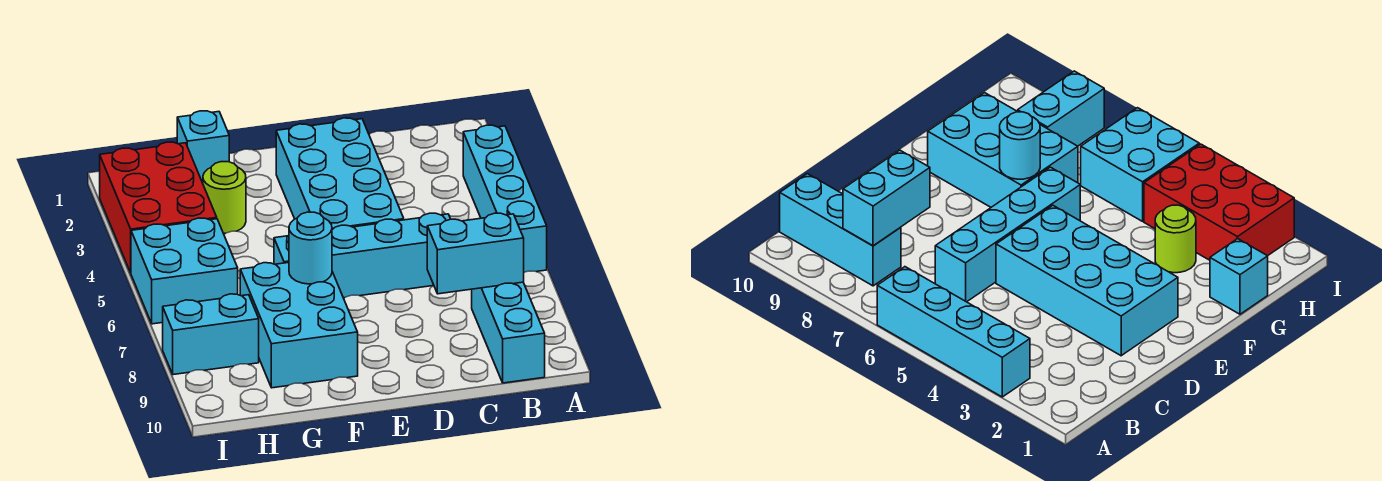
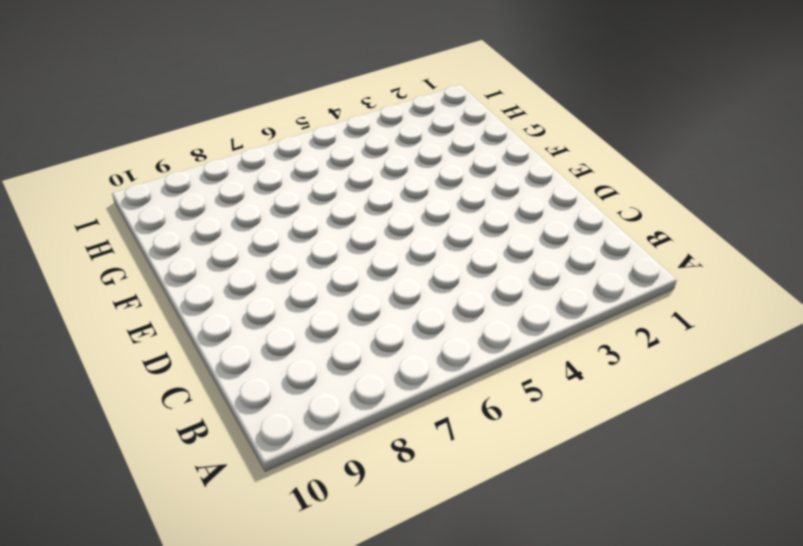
none -> cyan 1x4 brick [463,125,547,272]
none -> cyan 1x3 brick [472,282,545,383]
none -> cyan 1x4 brick [274,213,450,298]

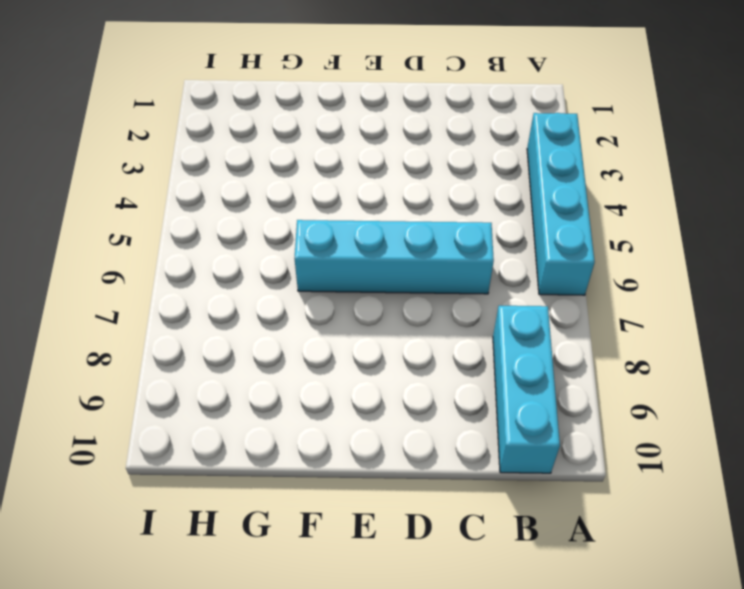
none -> cyan 2x4 brick [276,118,404,229]
none -> cyan 2x3 brick [240,262,358,388]
none -> cyan 1x1 brick [177,111,229,183]

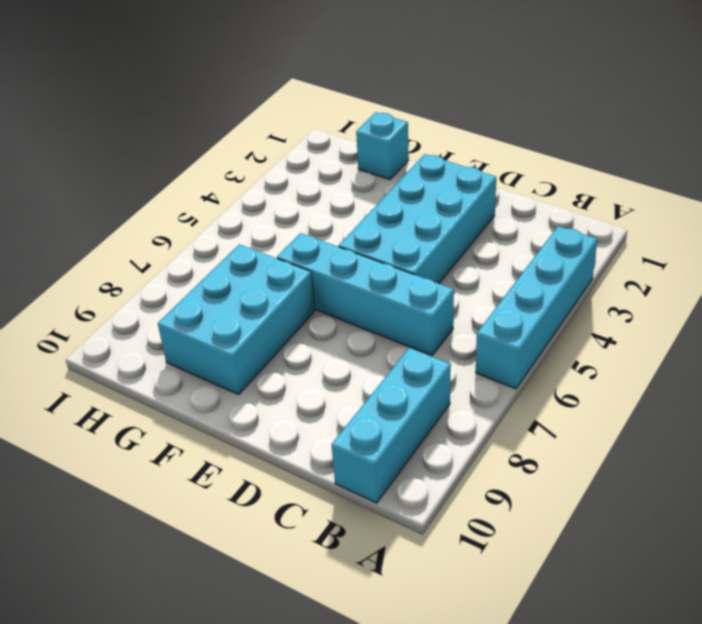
none -> lime 1x1 round brick [203,162,246,233]
none -> red 2x3 brick [100,142,217,273]
none -> cyan 2x2 brick [131,218,238,324]

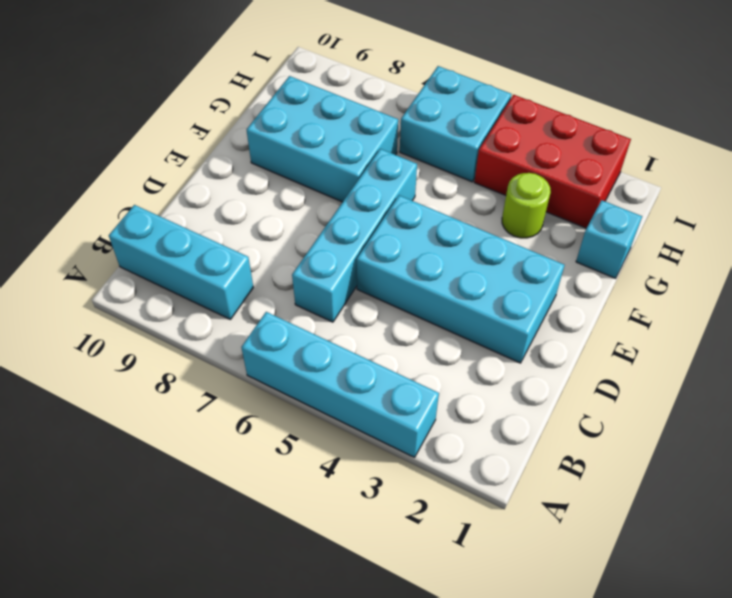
none -> cyan 1x2 brick [163,294,259,375]
none -> cyan 1x2 brick [427,213,524,294]
none -> cyan 1x1 round brick [289,212,332,284]

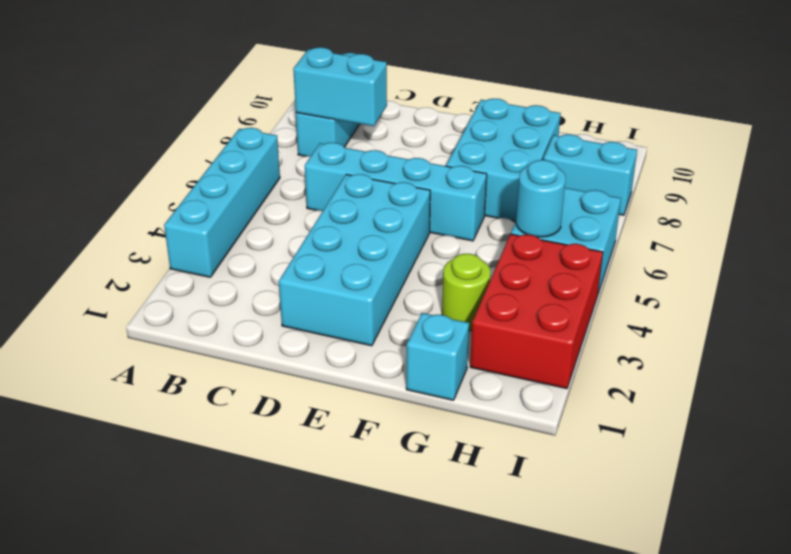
cyan 1x1 round brick [516,160,566,237] -> cyan 1x1 round brick moved to [289,212,332,284]

